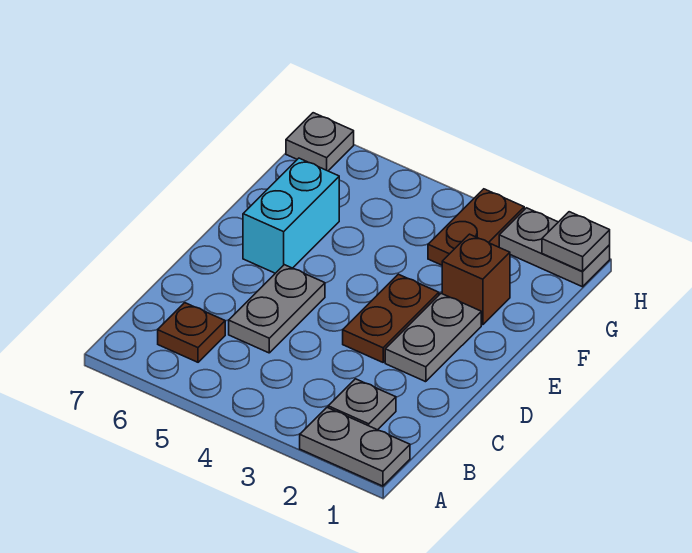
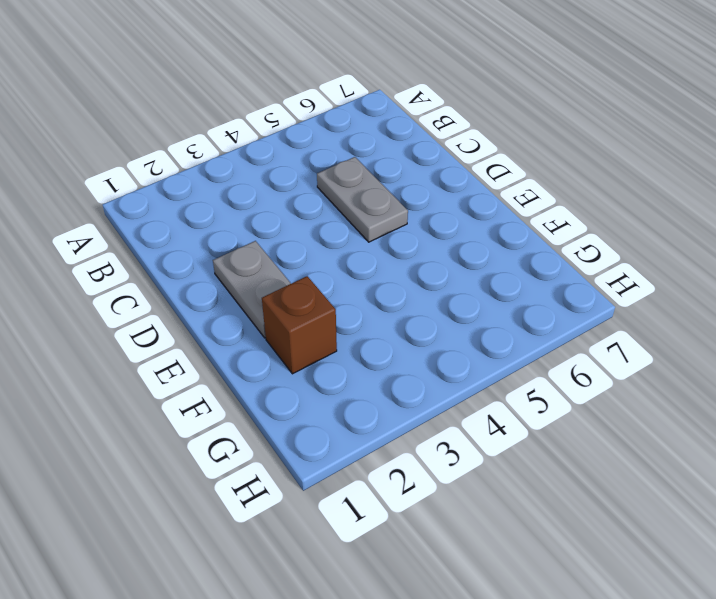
none -> grey 1x2 plate [300,408,410,486]
none -> grey 1x1 plate [328,379,396,430]
none -> brown 1x1 plate [158,303,225,362]

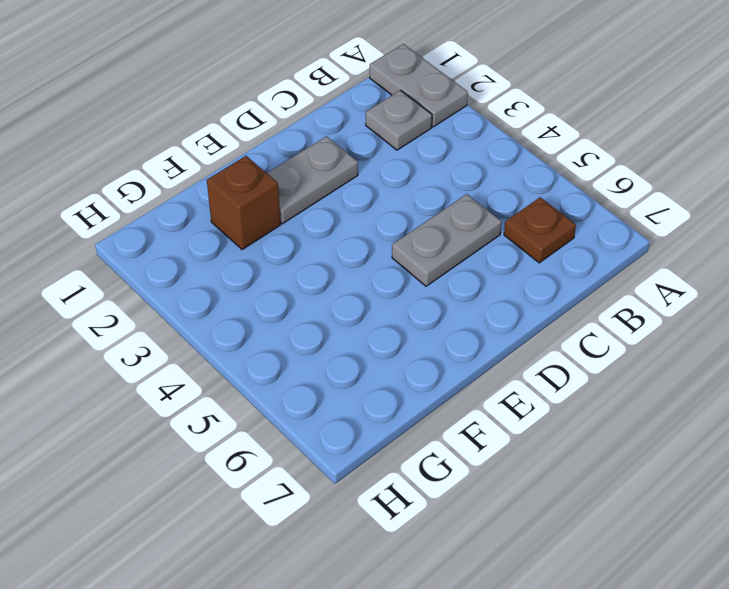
none -> brown 1x2 plate [343,274,439,362]
none -> cyan 1x2 brick [243,158,339,273]
none -> brown 1x2 plate [428,189,524,265]

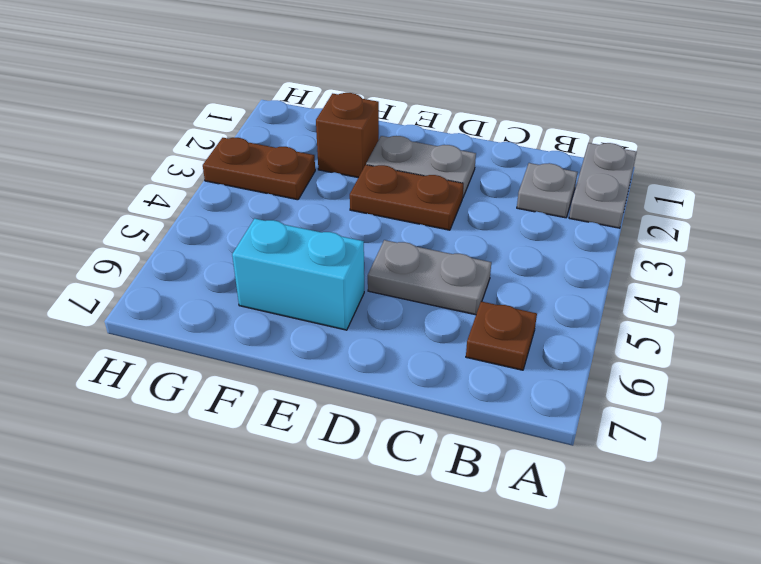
none -> grey 1x2 plate [499,208,610,287]
none -> grey 1x1 plate [286,113,354,171]
none -> grey 1x1 plate [542,212,610,271]

